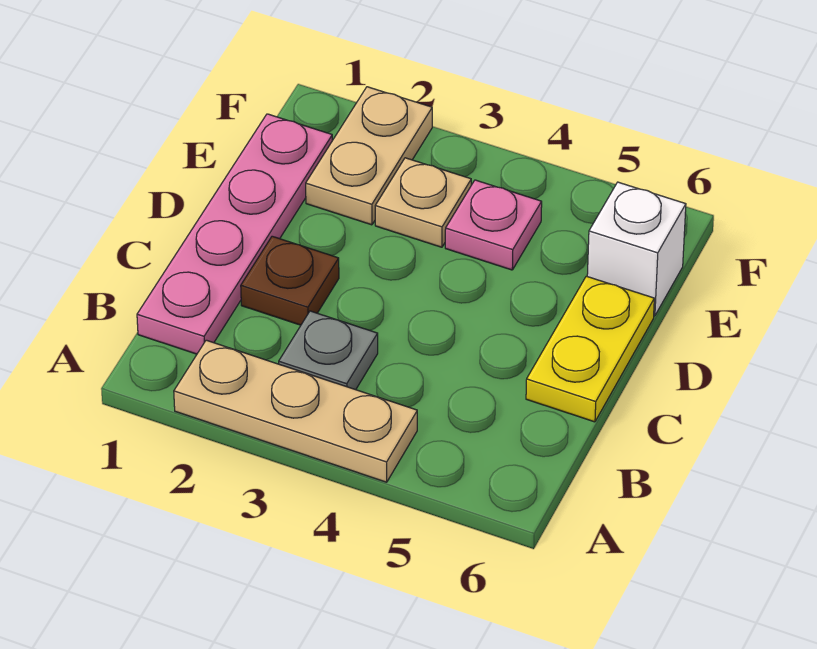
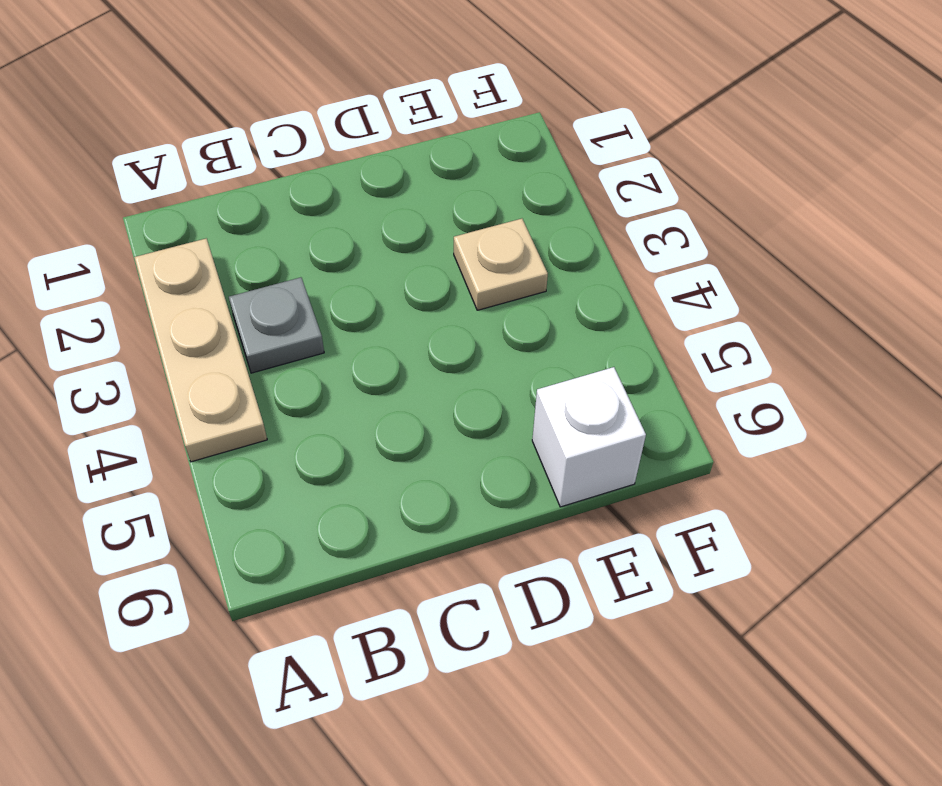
none -> pink 1x4 plate [137,114,332,354]
none -> brown 1x1 plate [241,236,339,325]

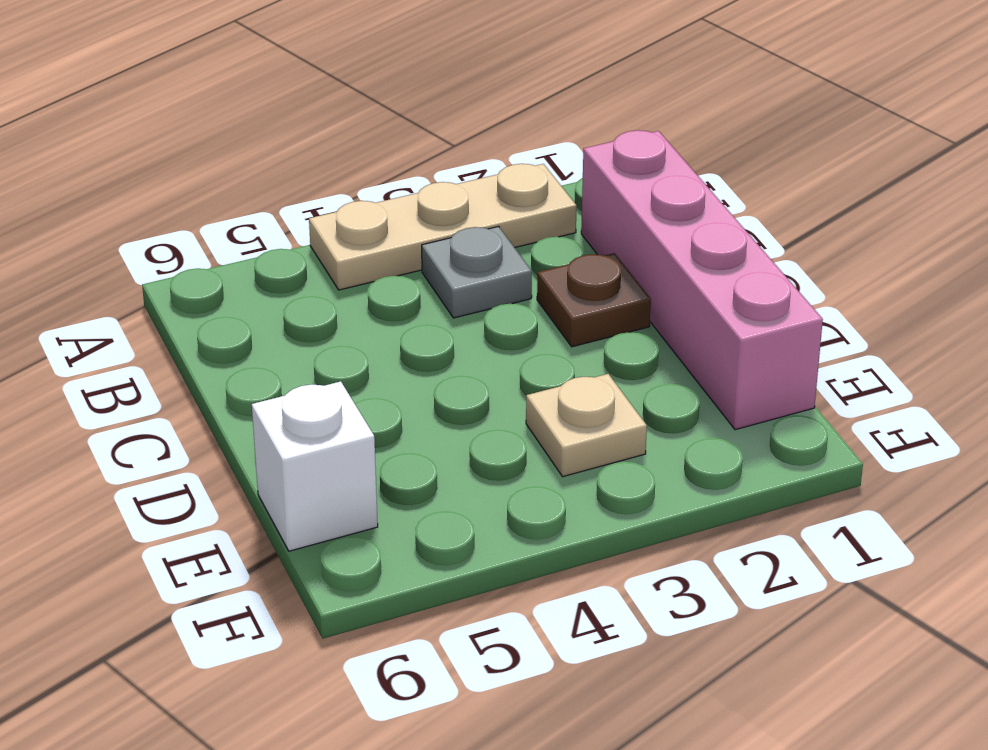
pink 1x4 brick [581,130,823,430] -> pink 1x4 plate [137,114,332,354]
none -> yellow 1x2 plate [526,276,654,422]
none -> tan 1x2 plate [306,87,432,225]

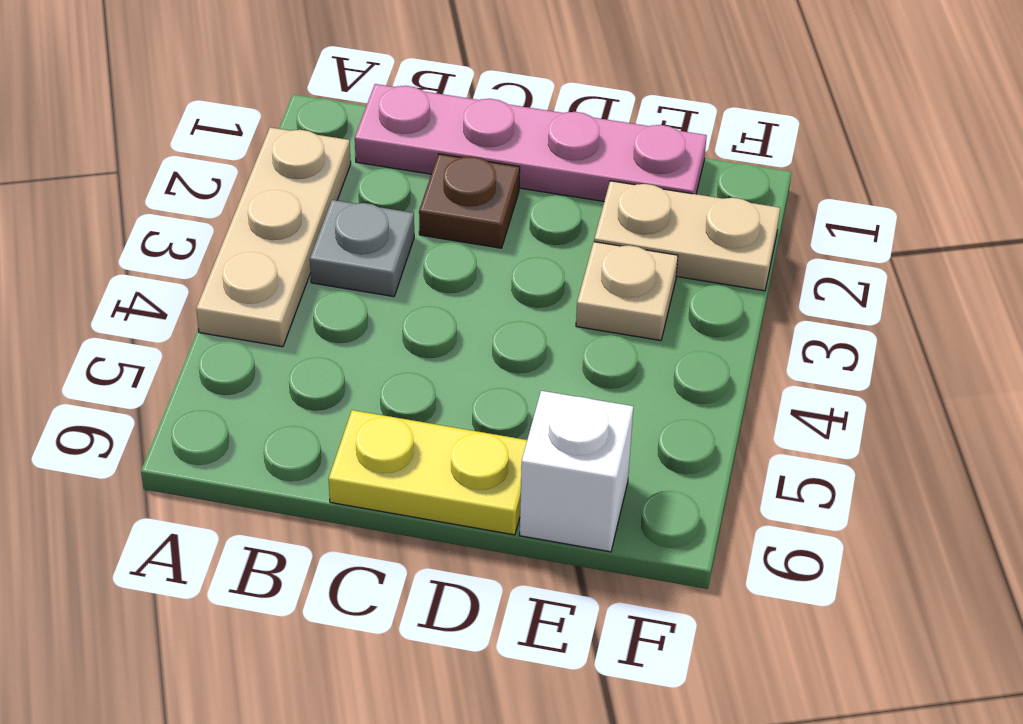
none -> pink 1x1 plate [445,180,542,270]

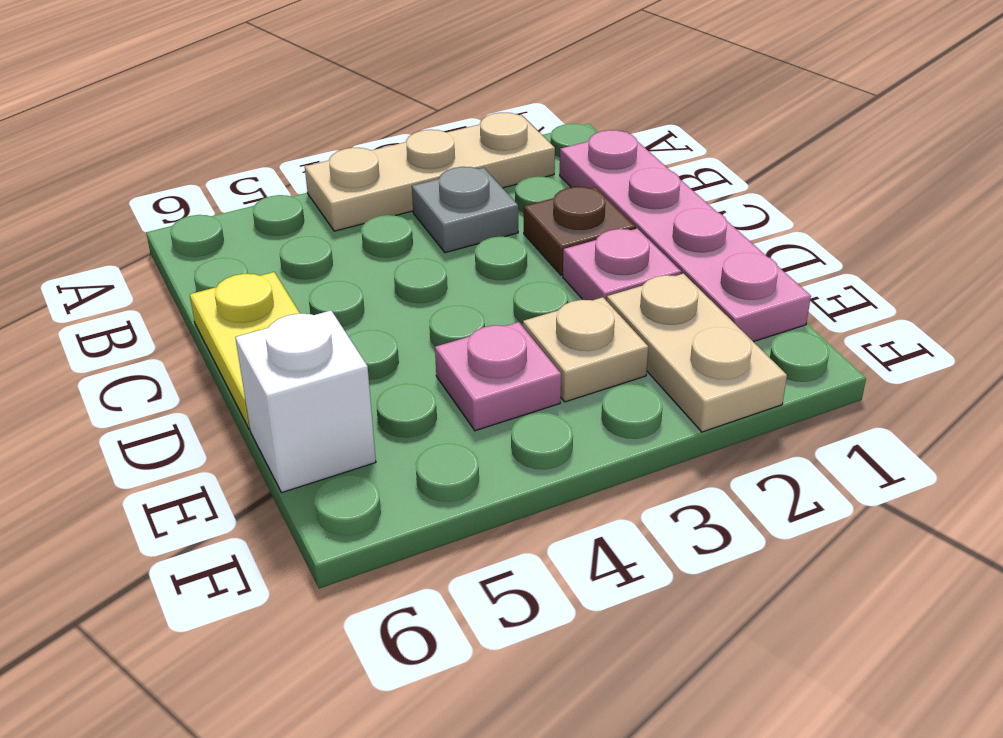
pink 1x1 plate [563,228,681,301] -> none

